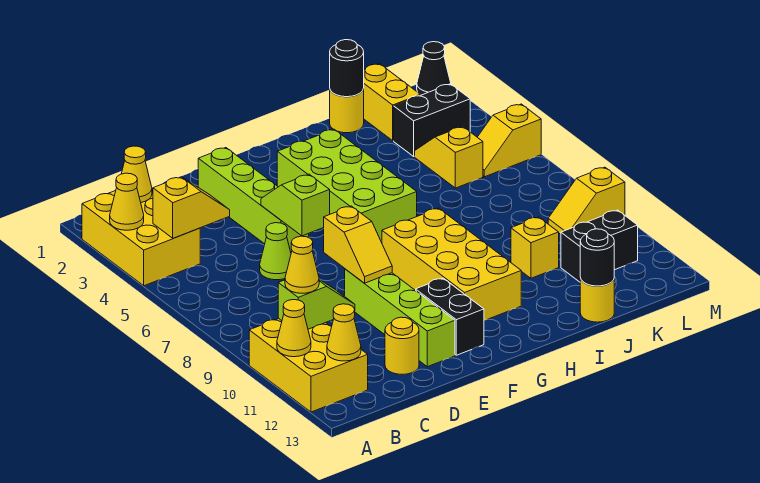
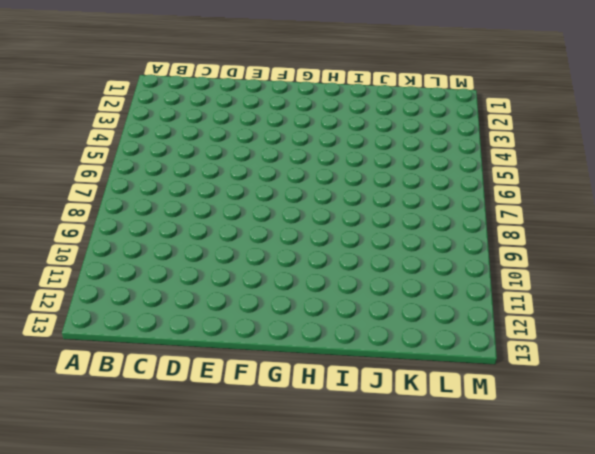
none -> yellow 2x3 brick [82,191,200,286]
none -> yellow 2x3 brick [249,318,368,412]
none -> lime 1x1 cone [260,223,291,280]
none -> yellow 1x1 round brick [385,317,419,374]

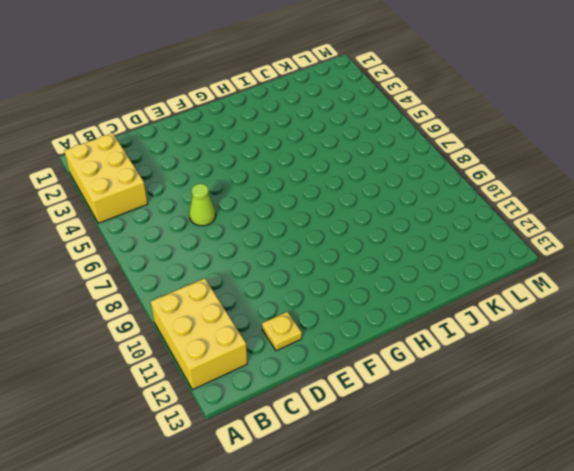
yellow 1x1 plate [262,312,302,351] -> yellow 1x1 round brick [385,317,419,374]
none -> lime 1x4 brick [198,148,309,252]
none -> lime 1x4 brick [345,269,455,367]
none -> black 1x2 brick [416,278,484,355]
none -> lime 2x4 brick [277,129,417,241]

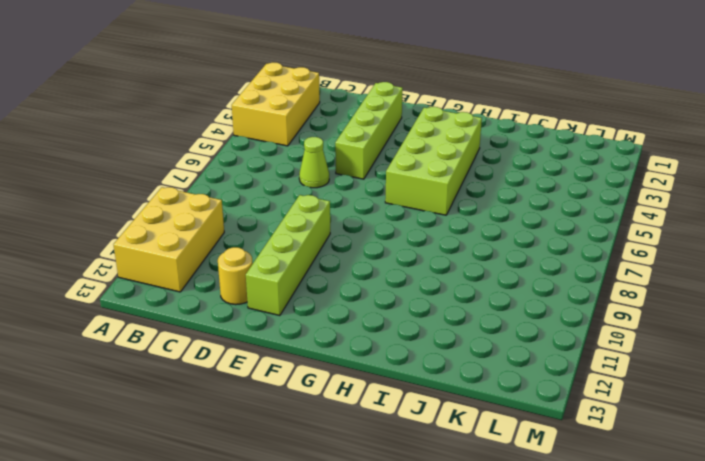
none -> black 1x2 brick [416,278,484,355]
none -> yellow 2x4 brick [382,208,521,320]
none -> yellow 1x1 round brick [330,89,364,133]
none -> yellow 1x1 brick [511,217,559,278]

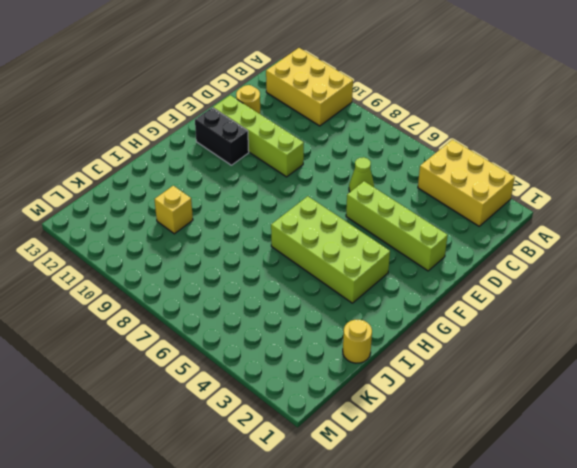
none -> yellow 2x4 brick [382,208,521,320]
none -> yellow 1x1 round brick [580,278,614,322]
none -> yellow 1x2 brick [363,64,420,141]
none -> black 1x2 brick [394,84,470,156]

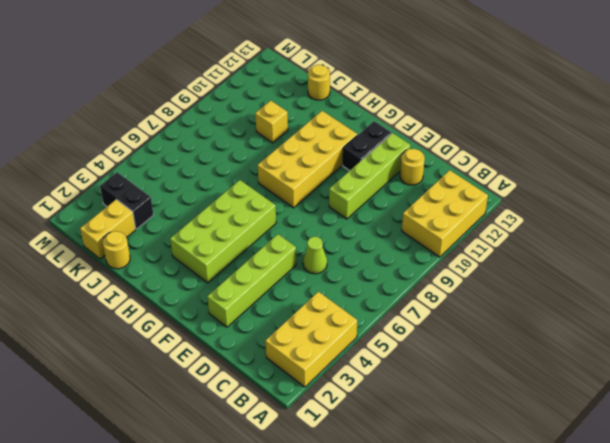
none -> yellow 1x2 slope [415,126,483,188]
none -> black 1x2 brick [561,210,638,282]
none -> yellow 1x2 slope [477,104,541,177]
none -> yellow 1x2 slope [548,167,625,234]

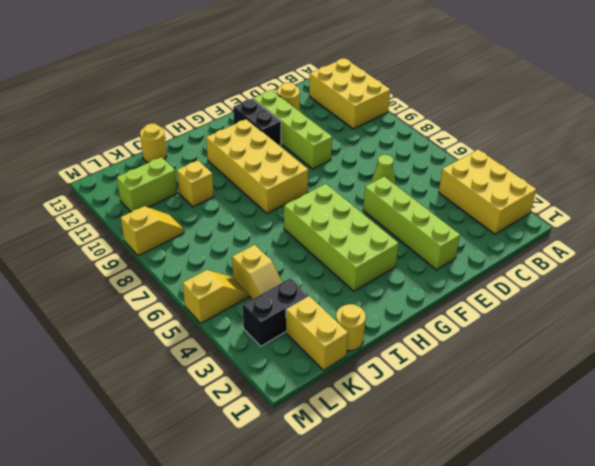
lime 1x2 brick [117,157,177,212] -> black 1x2 brick [561,210,638,282]
none -> black 1x1 cone [417,42,451,95]
none -> yellow 1x1 cone [110,173,144,230]
none -> yellow 1x1 cone [277,300,311,357]
none -> yellow 1x1 cone [121,146,152,202]

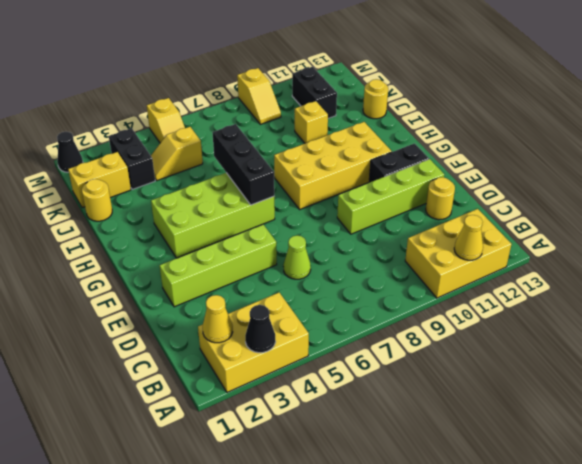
black 1x1 cone [245,305,276,353] -> yellow 1x1 cone [110,173,144,230]
black 1x3 brick [212,124,274,205] -> none
none -> yellow 1x2 slope [153,177,230,238]
none -> lime 1x2 slope [278,280,355,329]
none -> yellow 1x1 cone [327,304,361,361]
none -> lime 1x2 slope [261,174,330,236]

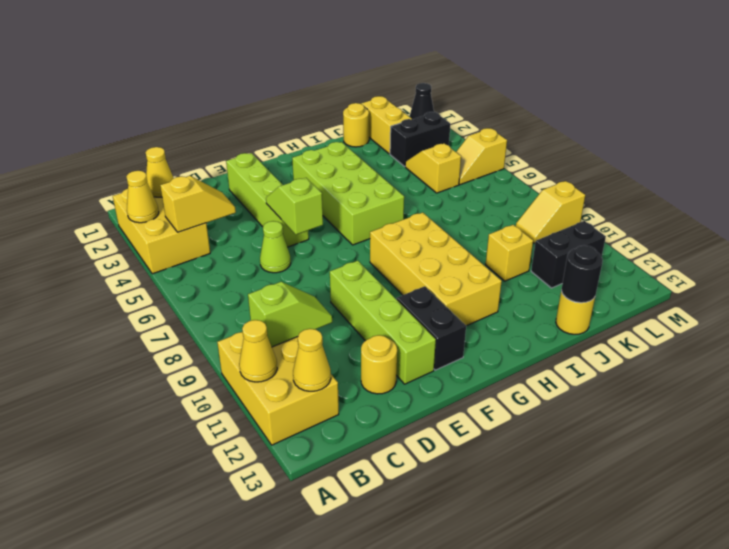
none -> yellow 1x2 slope [324,206,392,283]
none -> black 1x1 round brick [330,40,364,97]
none -> yellow 1x1 cone [285,236,319,293]

